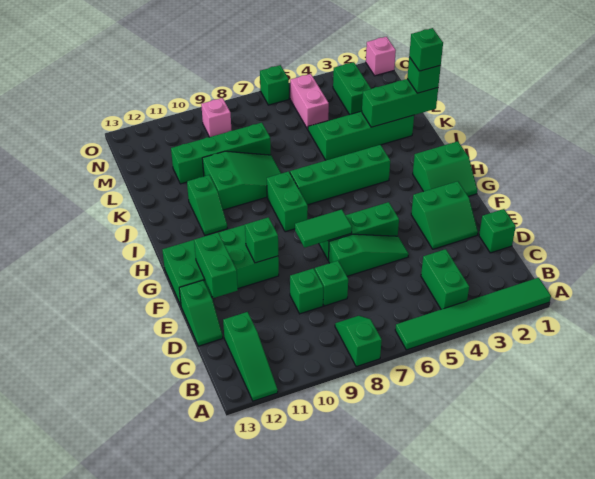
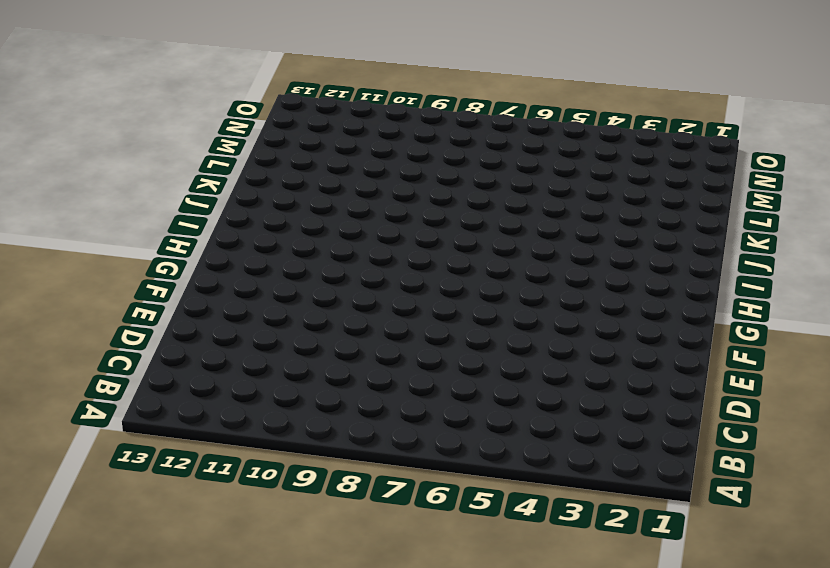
none -> green 1x6 tile [395,278,551,350]
none -> green 1x2 slope [335,316,382,367]
none -> green 1x3 slope [223,312,278,401]
none -> green 1x2 brick [421,249,469,309]

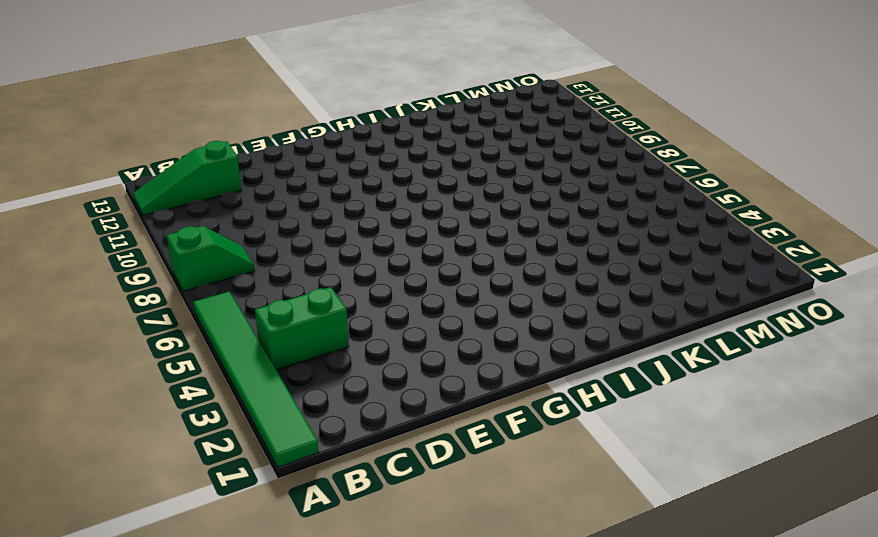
none -> green 1x1 brick [479,209,516,253]
none -> green 1x1 brick [315,261,348,306]
none -> green 1x1 brick [290,268,323,314]
none -> green 1x2 slope [179,280,223,346]

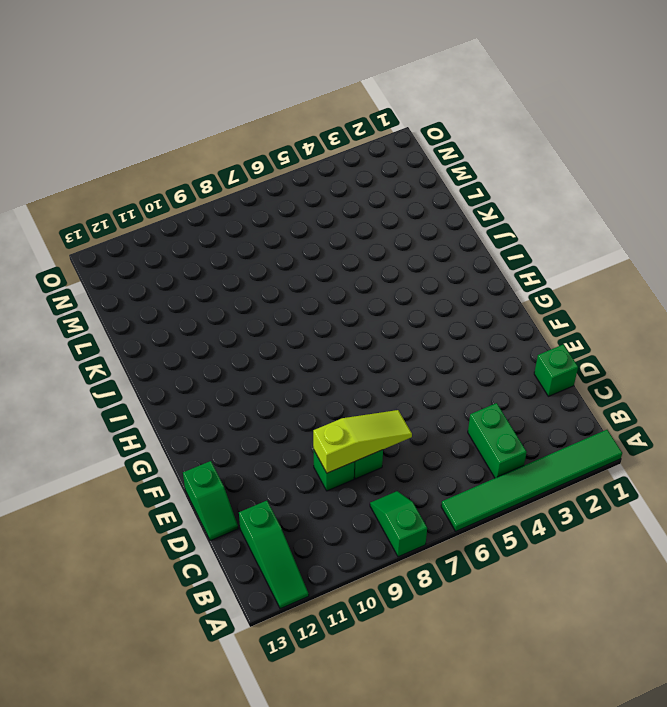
lime 1x3 slope [313,410,412,473] -> none
none -> green 2x2 slope [411,181,478,249]
none -> green 1x3 slope [329,234,409,276]
none -> green 1x3 brick [319,202,399,261]
none -> green 2x4 brick [162,225,279,305]

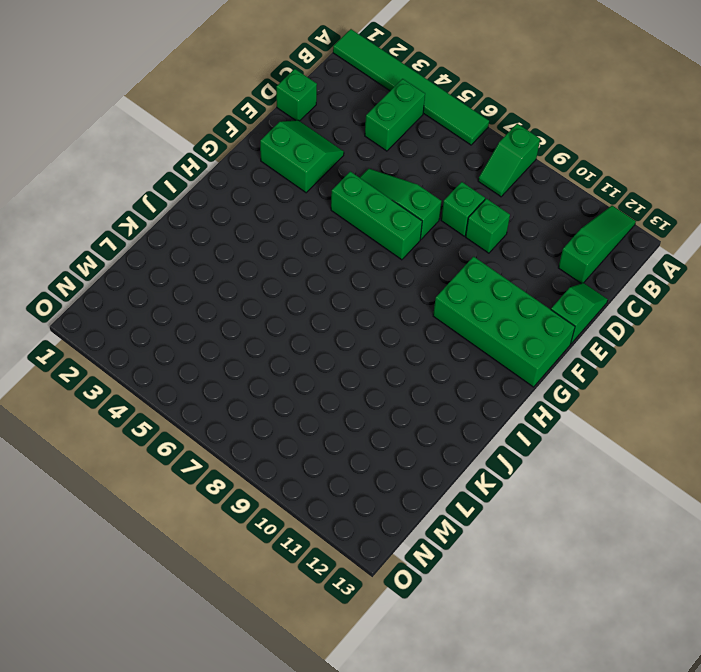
none -> green 2x2 slope [413,141,477,196]
none -> green 1x2 brick [267,171,308,232]
none -> green 1x4 brick [290,145,390,205]
none -> green 1x2 slope [187,175,227,235]

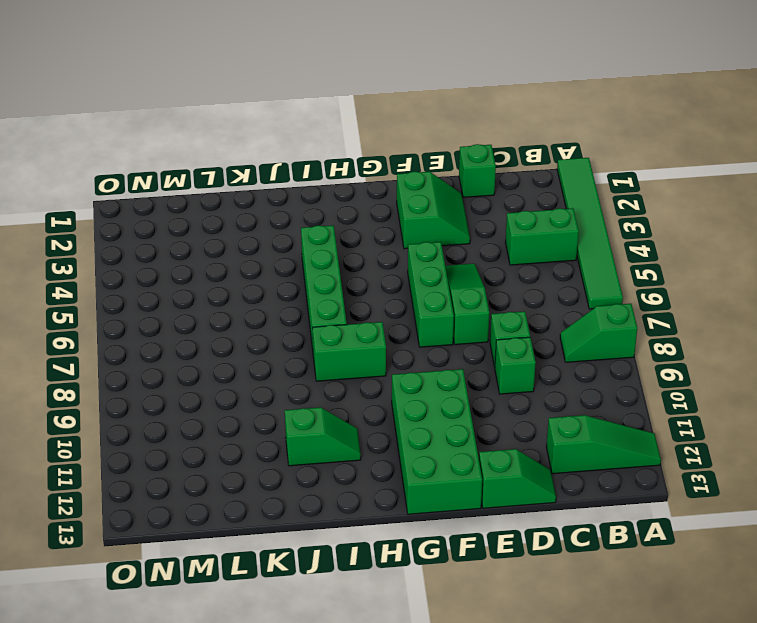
none -> green 2x2 slope [413,141,477,196]
none -> green 2x3 slope [202,151,281,210]
none -> green 2x4 slope [308,111,414,160]
none -> green 1x4 brick [171,123,271,184]

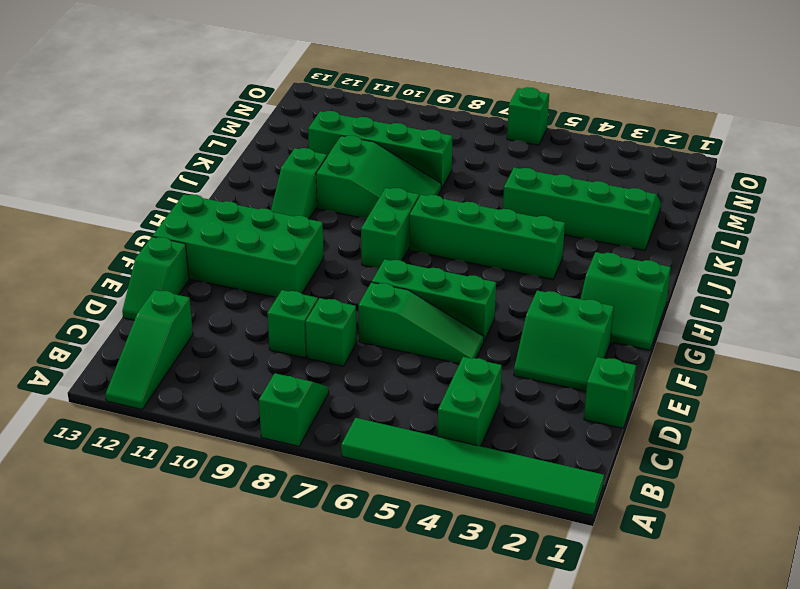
none -> green 1x2 brick [333,62,371,115]
none -> pink 1x2 brick [290,74,329,129]
none -> pink 1x1 brick [201,98,231,137]
none -> pink 1x1 brick [366,37,396,76]

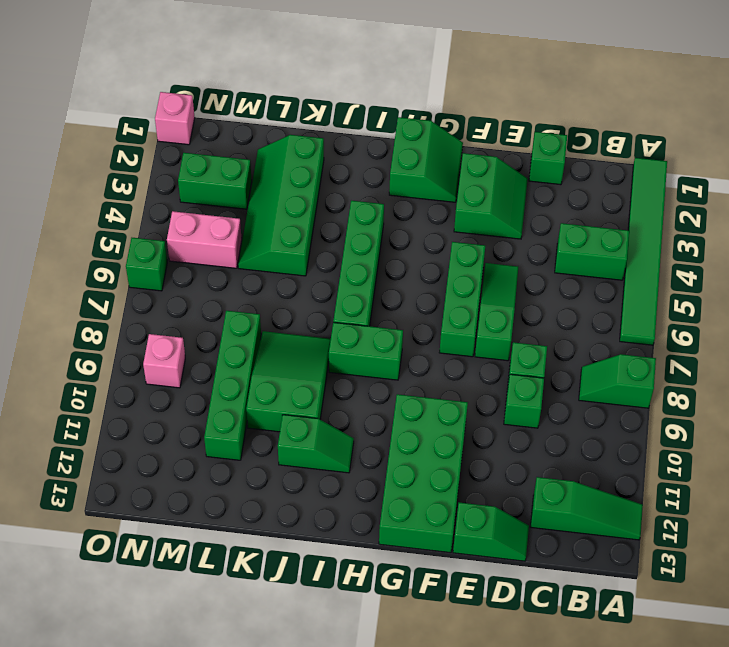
none -> green 1x2 brick [194,232,238,298]
none -> green 1x2 tile [295,210,352,248]
none -> green 1x1 brick [245,217,278,263]
none -> green 1x3 brick [362,79,438,127]

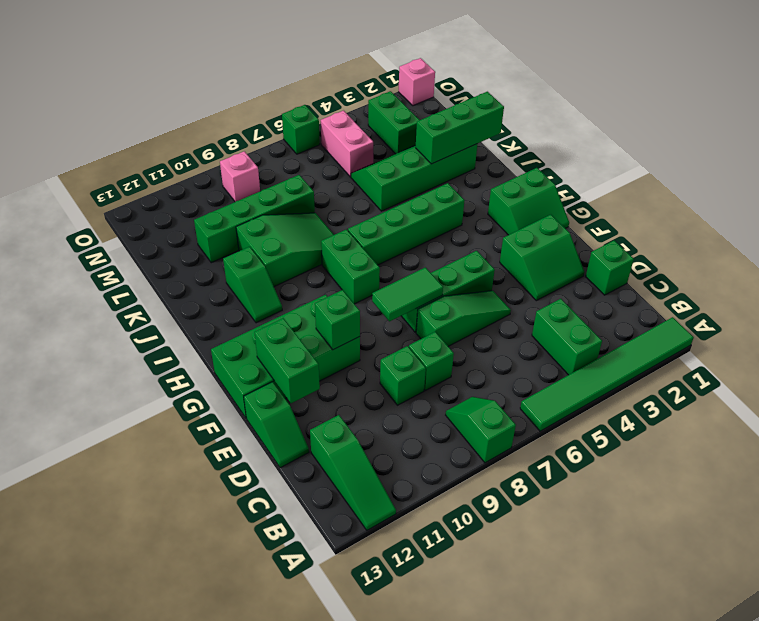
none -> green 1x1 brick [407,57,441,93]
none -> green 1x1 brick [409,28,443,71]

